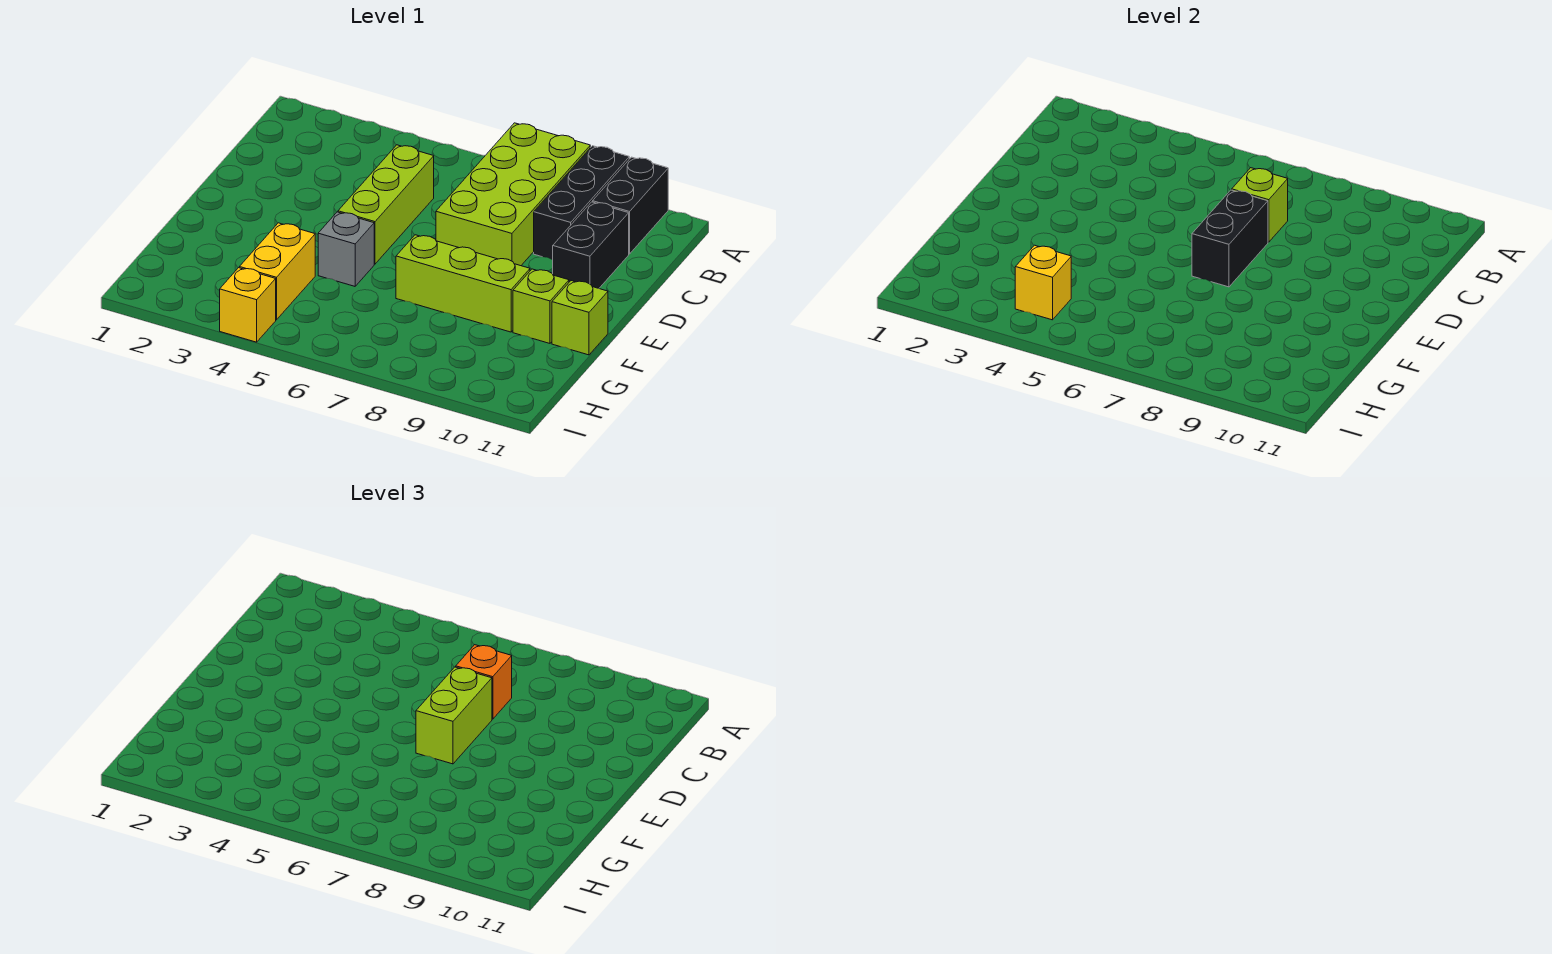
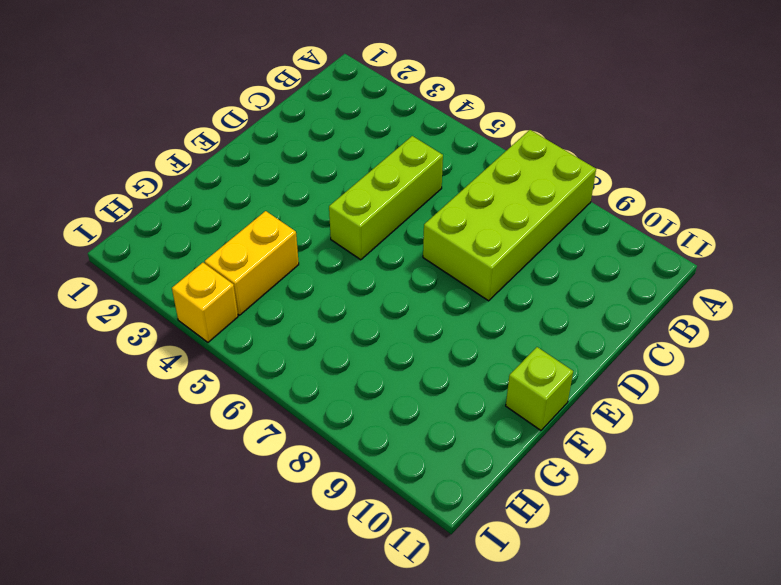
none -> black 1x3 brick [534,146,629,260]
none -> black 1x2 brick [593,157,668,254]
none -> black 1x2 brick [553,202,629,288]

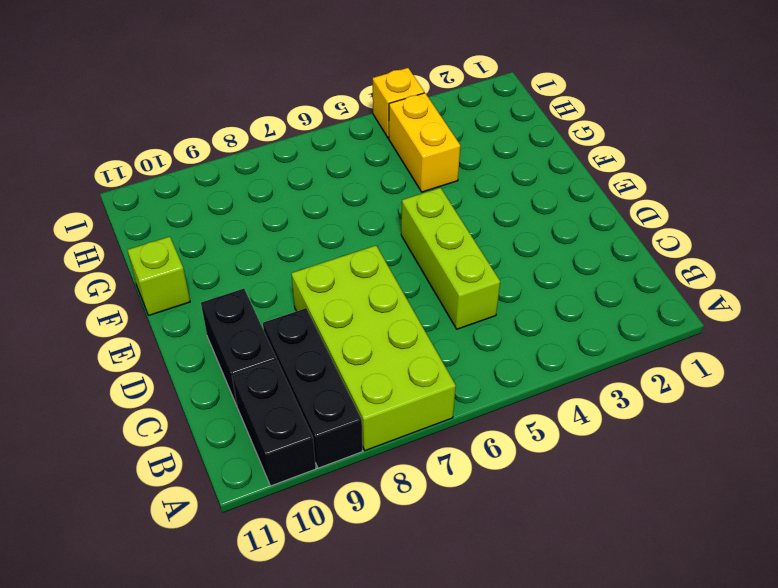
none -> grey 1x1 brick [318,212,374,286]
none -> lime 1x3 brick [396,235,530,332]
none -> lime 1x1 brick [513,269,569,343]

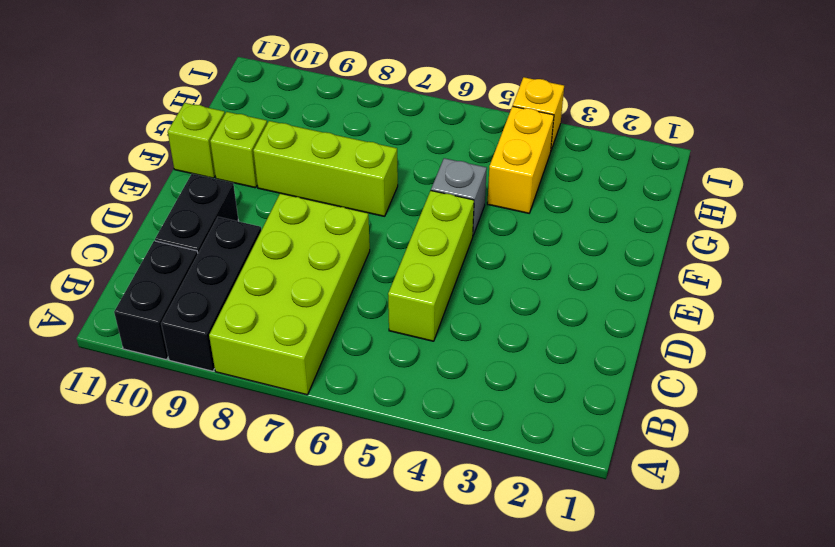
none -> lime 1x1 brick [1232,168,1288,242]
none -> black 1x2 brick [1192,190,1268,287]
none -> yellow 1x1 brick [1015,245,1071,320]

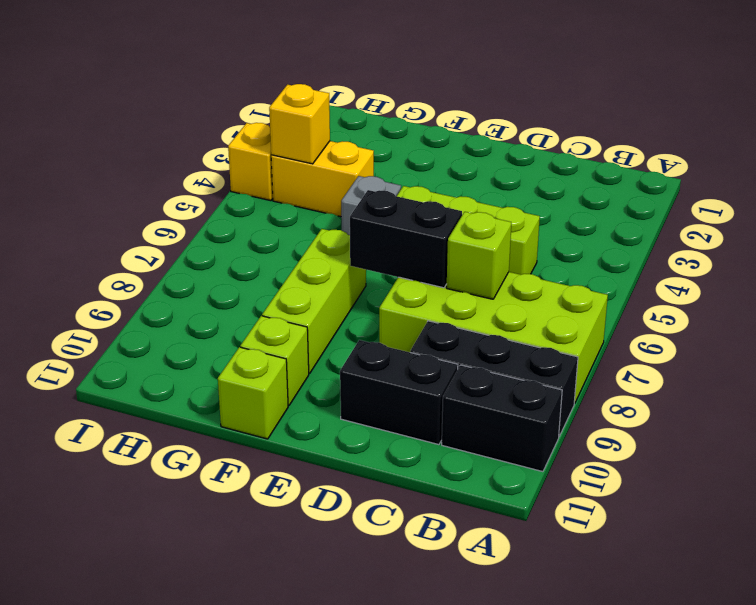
none -> orange 1x1 brick [456,645,512,719]
none -> lime 1x2 brick [416,667,492,764]

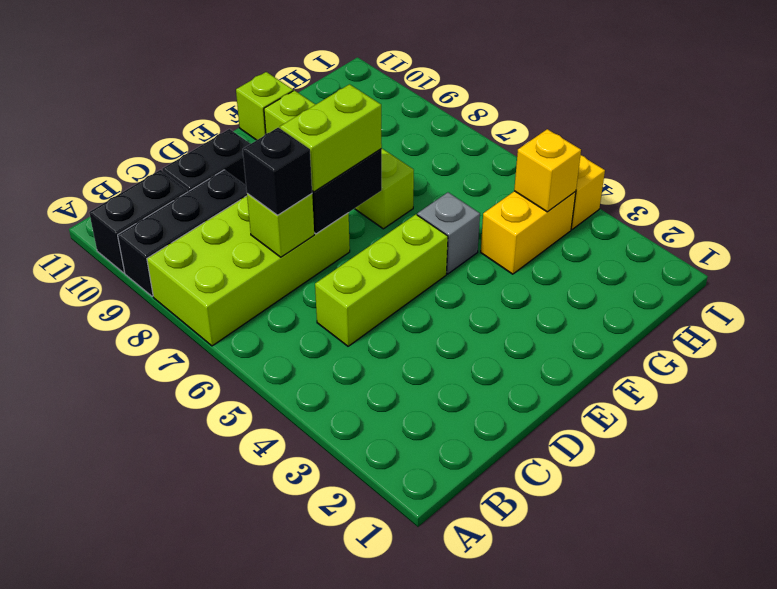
black 1x1 brick [243,128,312,215] -> orange 1x1 brick [456,645,512,719]

